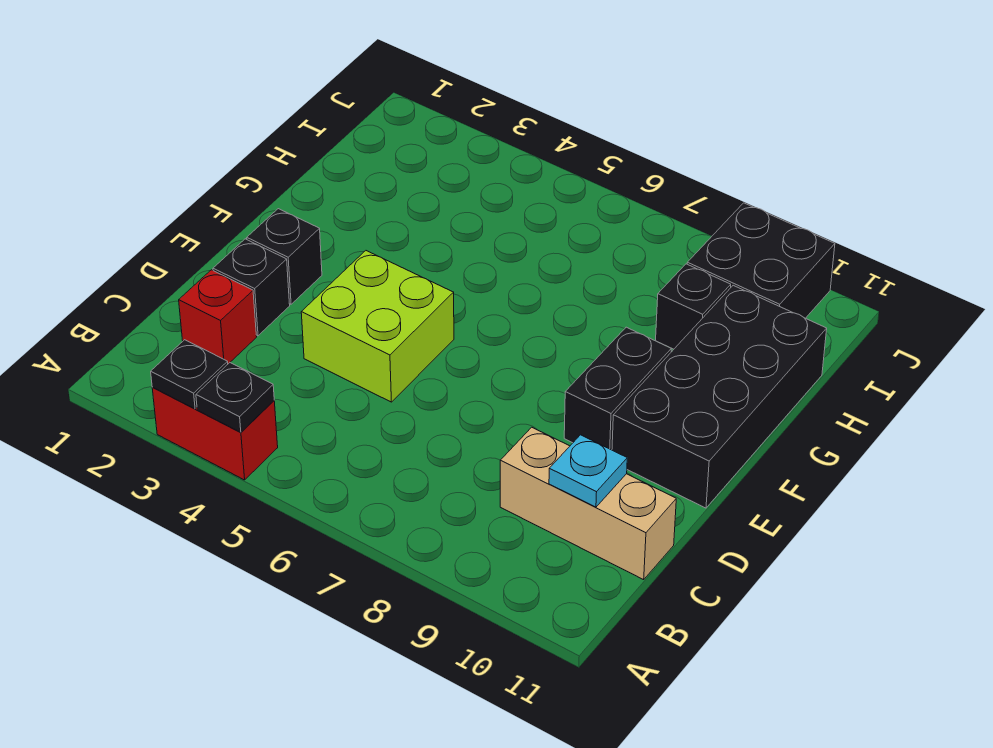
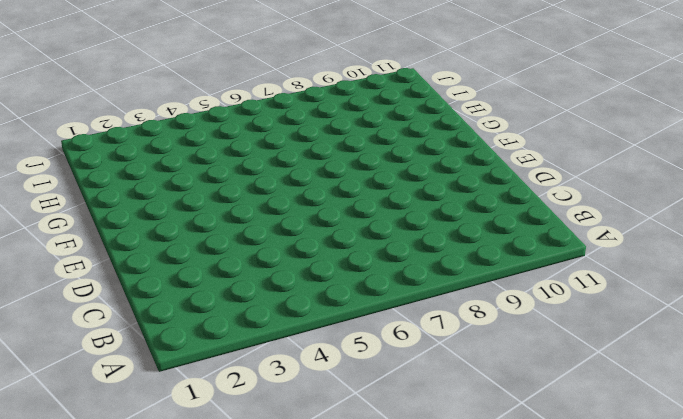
none -> red 1x2 brick [152,387,278,480]
none -> red 1x1 brick [179,270,257,364]
none -> tan 1x3 brick [500,427,676,580]

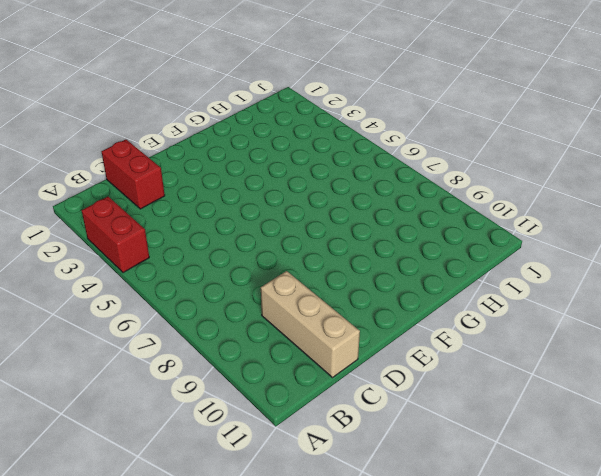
red 1x2 brick [102,139,165,209] -> red 1x1 brick [179,270,257,364]
none -> black 1x1 brick [213,239,290,336]
none -> lime 2x2 brick [301,251,454,402]
none -> black 1x1 brick [247,209,322,304]

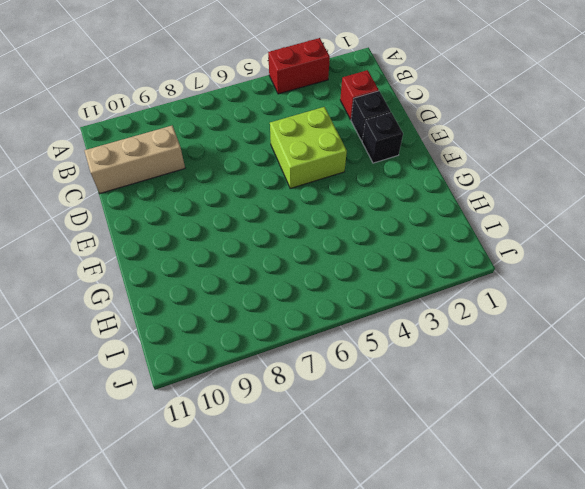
none -> black 1x2 brick [564,327,671,450]
none -> black 2x4 brick [612,285,827,508]
none -> black 1x1 brick [656,264,731,349]

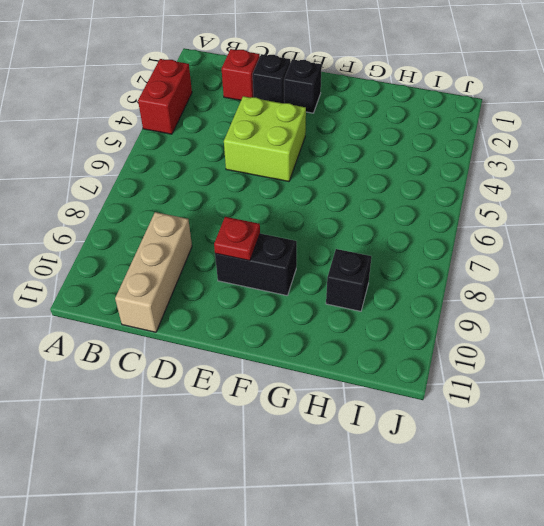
red 1x1 plate [214,217,260,261] -> none
none -> black 2x4 brick [612,285,827,508]
none -> black 2x2 brick [687,203,835,318]
none -> black 1x1 plate [151,340,228,409]

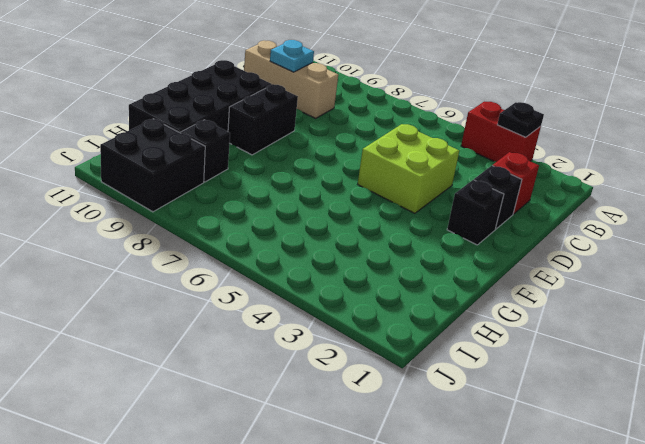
none -> black 1x1 plate [196,363,274,433]

